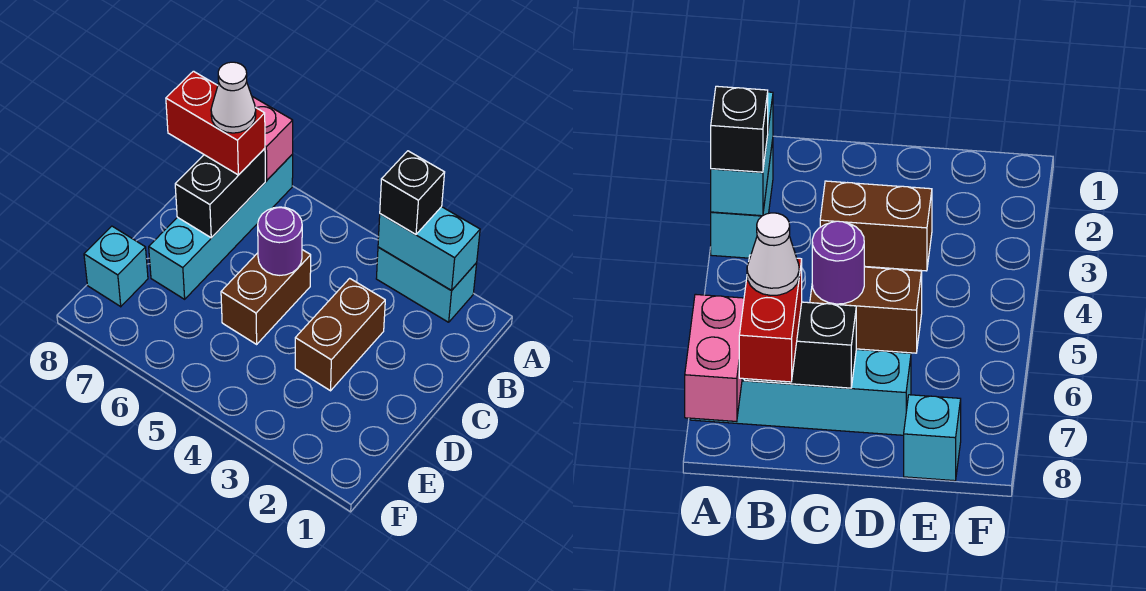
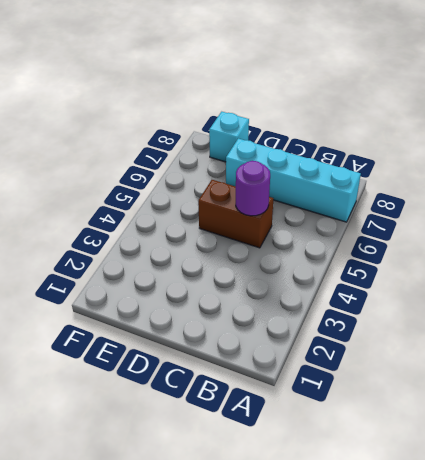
none -> cyan 1x2 brick [376,247,477,322]
none -> brown 1x2 brick [295,278,385,391]
none -> cyan 1x2 brick [378,207,480,291]

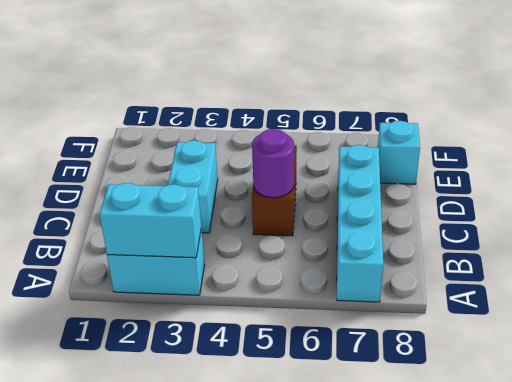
cyan 1x2 brick [168,140,218,233] -> brown 1x2 brick [295,278,385,391]
none -> pink 1x2 brick [217,84,293,180]
none -> black 1x2 brick [175,148,265,238]
none -> black 1x1 brick [380,151,445,234]

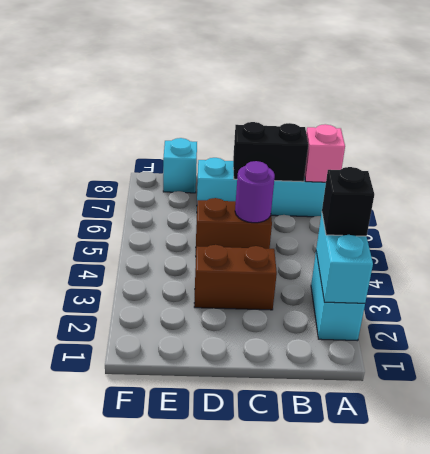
pink 1x1 brick [305,124,345,182] -> pink 1x2 brick [217,84,293,180]
none -> red 1x2 brick [166,71,265,175]
none -> white 1x1 cone [211,62,256,133]

